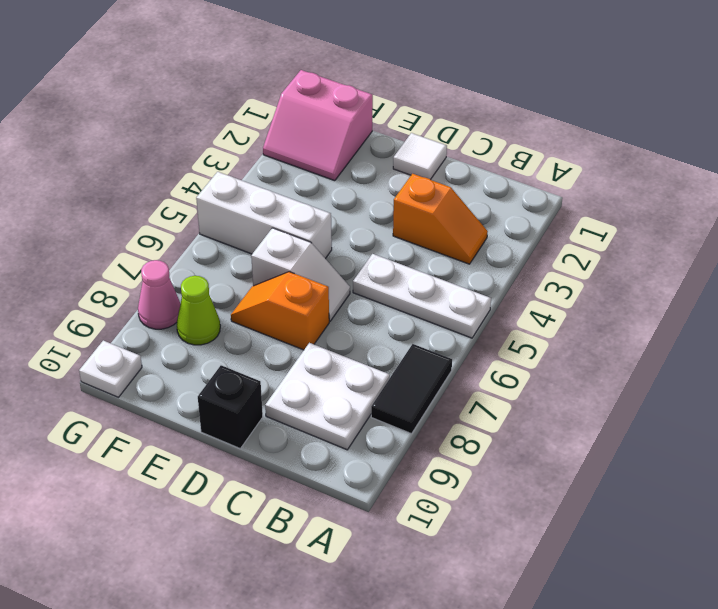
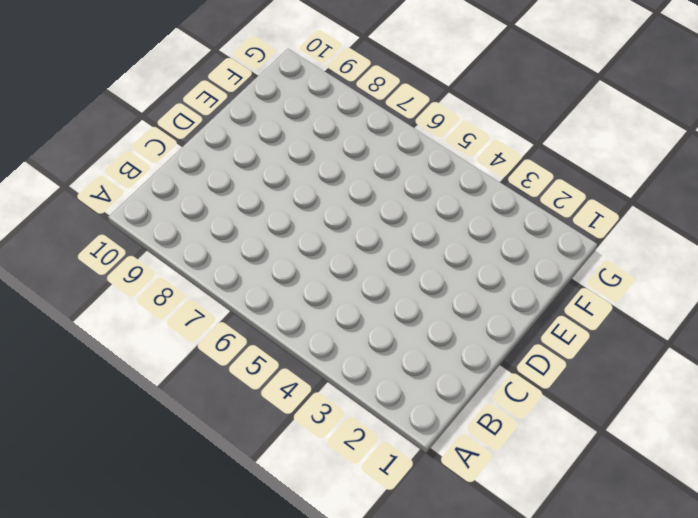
none -> white 1x3 plate [353,254,491,338]
none -> black 1x2 tile [371,344,452,434]
none -> orange 1x2 slope [393,174,488,264]

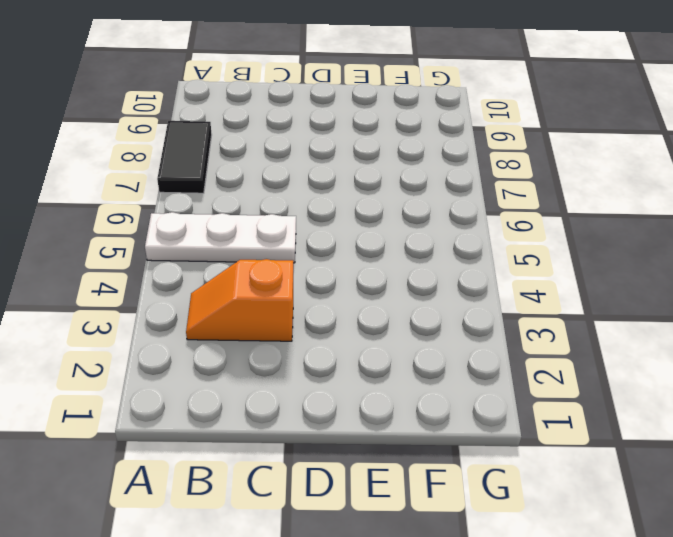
none -> white 2x2 plate [265,343,390,450]
none -> white 1x1 tile [393,133,447,180]
none -> white 1x2 slope [251,228,350,321]

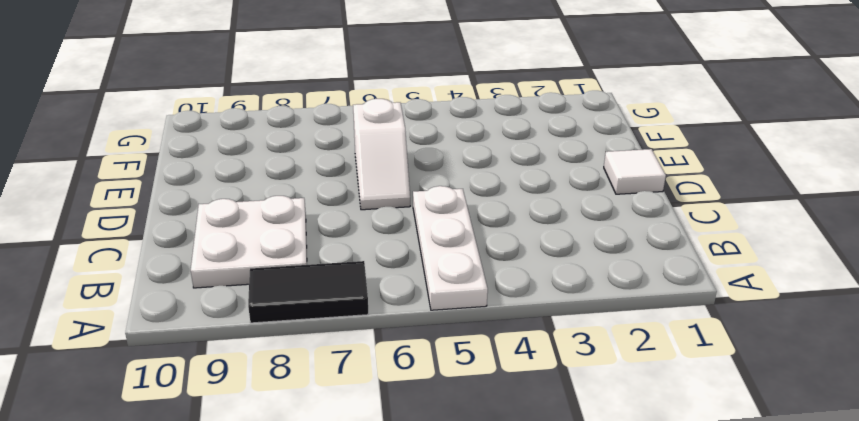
none -> orange 1x2 slope [393,174,488,264]
none -> orange 1x2 slope [231,272,329,350]
none -> black 1x1 brick [198,365,263,448]

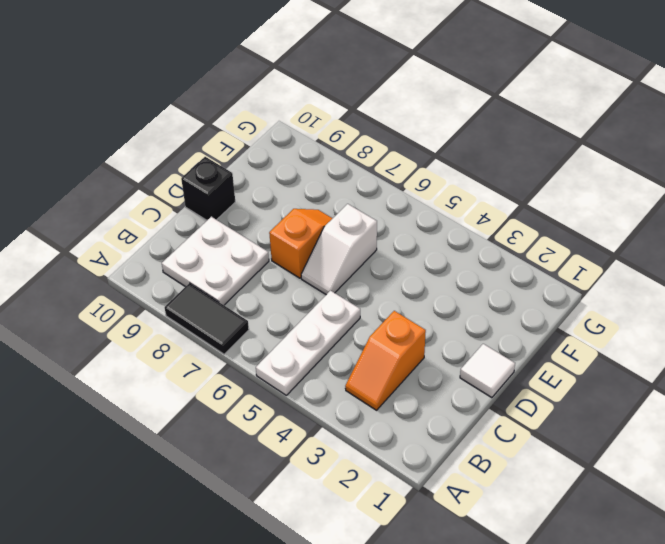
none -> white 1x3 brick [196,172,332,258]
none -> pink 2x2 slope [263,70,373,181]
none -> lime 1x1 cone [177,276,220,345]

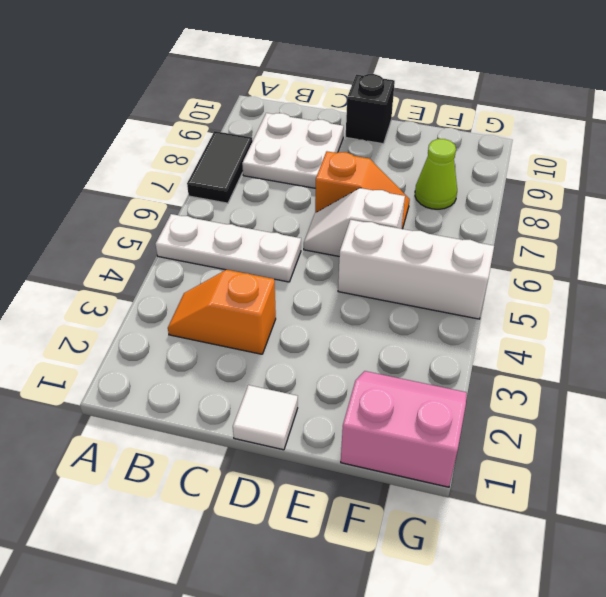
none -> pink 1x1 cone [138,260,180,329]
none -> white 1x1 plate [79,341,142,397]

